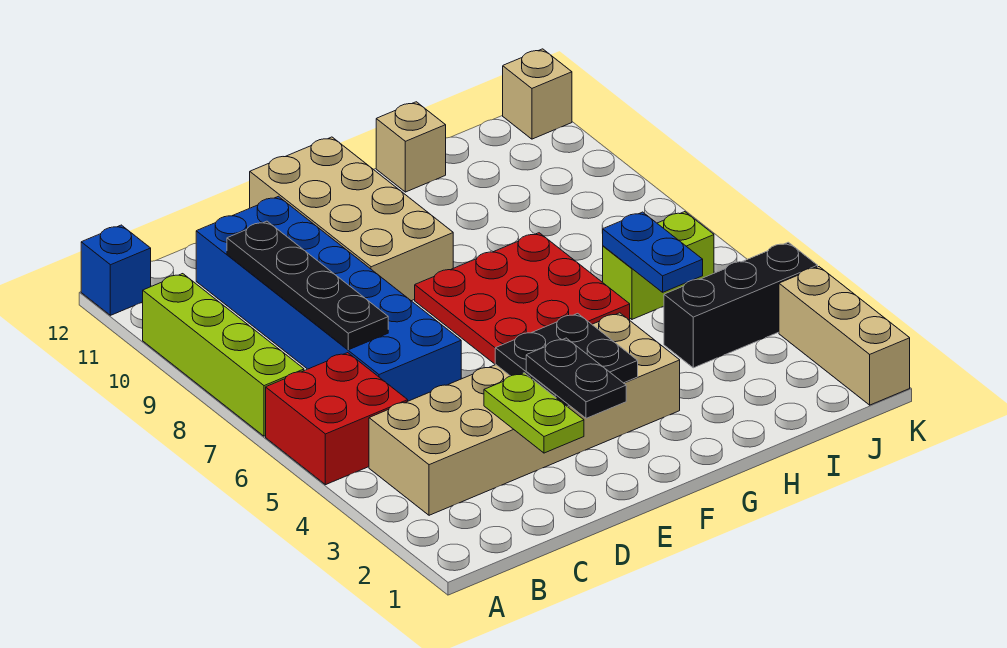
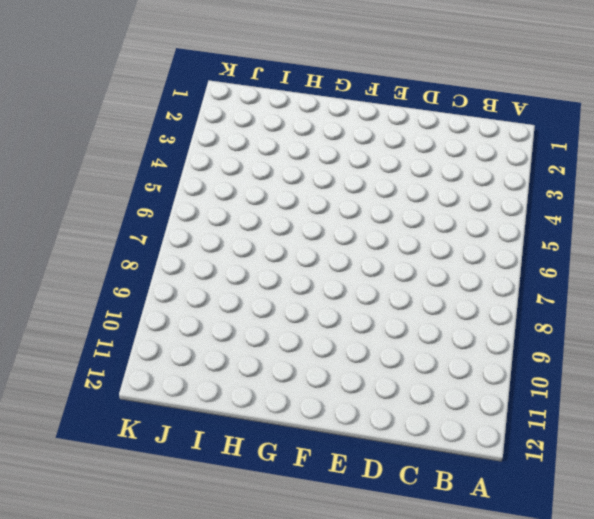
none -> red 2x2 brick [266,353,408,485]
none -> lime 1x4 brick [143,274,304,436]
none -> blue 1x1 brick [81,225,151,315]

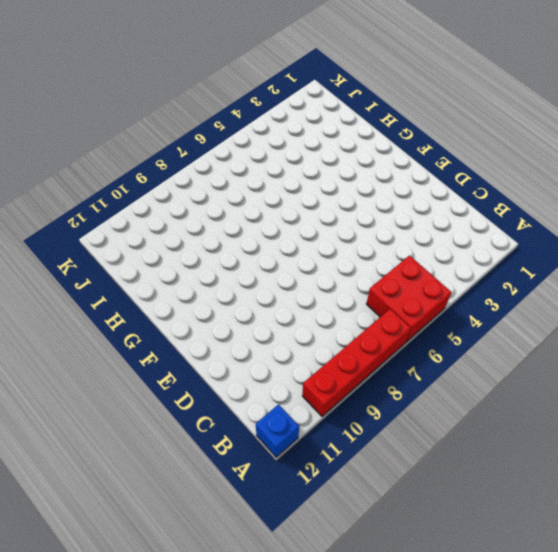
red 1x4 brick [302,309,411,417] -> lime 1x4 brick [143,274,304,436]
none -> tan 2x6 brick [369,313,680,515]
none -> blue 2x6 brick [196,196,461,401]
none -> tan 2x4 brick [250,137,453,301]

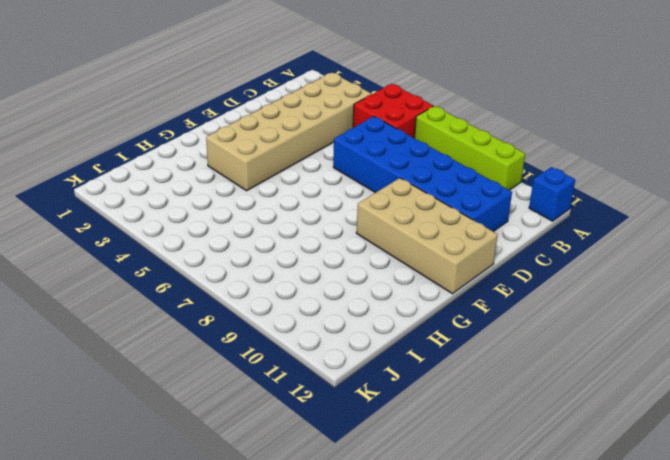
none -> red 3x3 plate [415,233,630,364]
none -> tan 1x1 brick [376,102,446,192]
none -> black 1x3 brick [664,242,818,368]

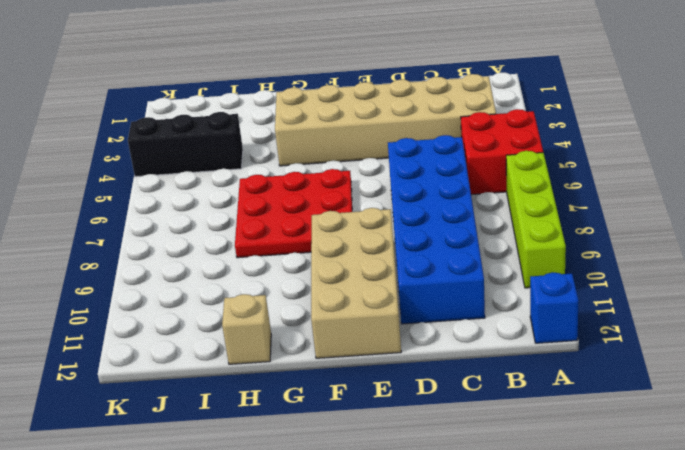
none -> lime 1x2 brick [603,212,714,319]
none -> tan 1x3 brick [779,267,910,405]
none -> tan 1x1 brick [503,49,572,139]

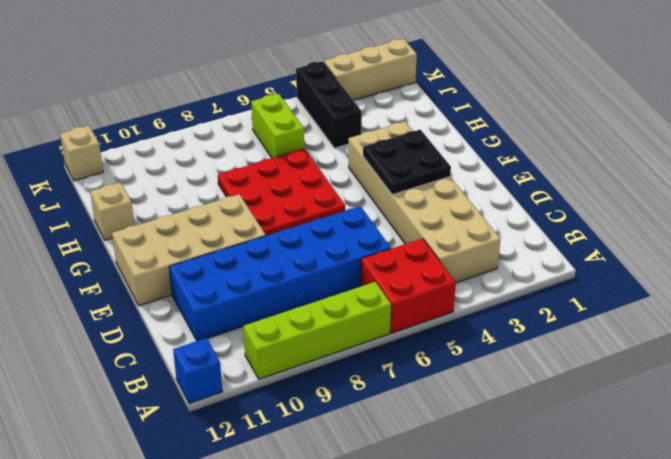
none -> black 1x4 plate [227,221,388,350]
none -> lime 1x2 plate [484,373,584,453]
none -> blue 1x2 plate [603,212,703,292]

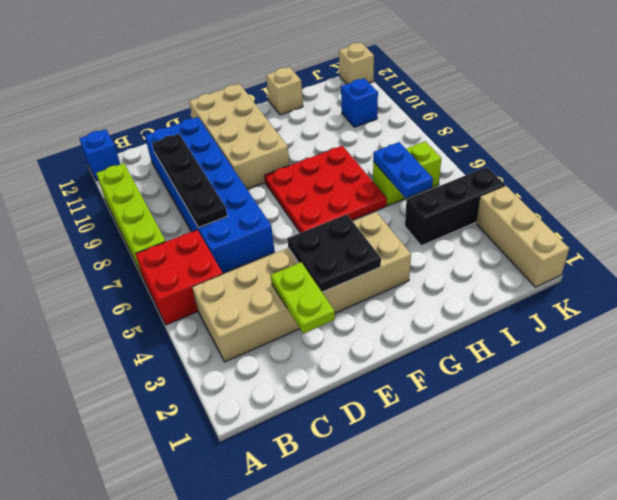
blue 1x1 brick [341,78,378,127] -> none
none -> black 1x2 plate [526,338,626,418]

